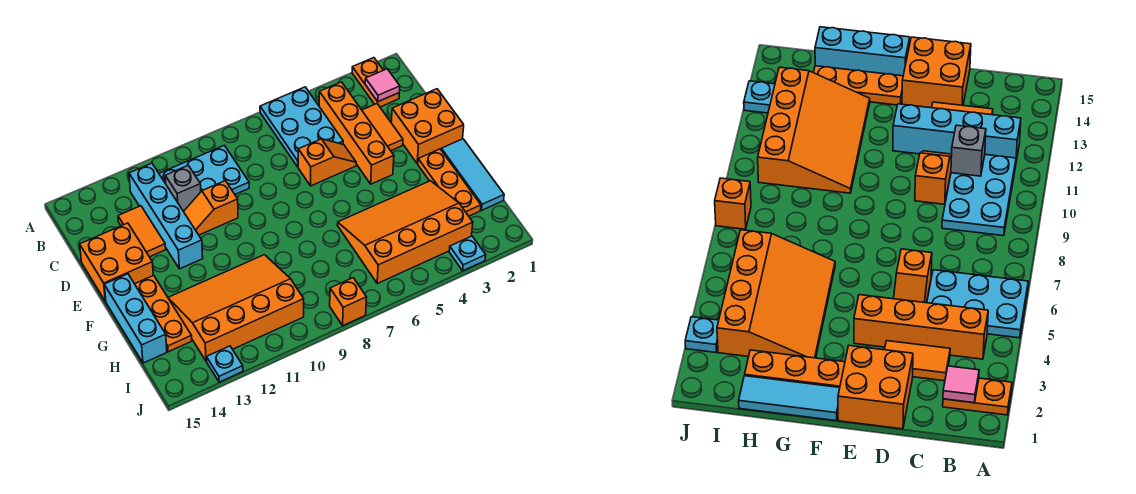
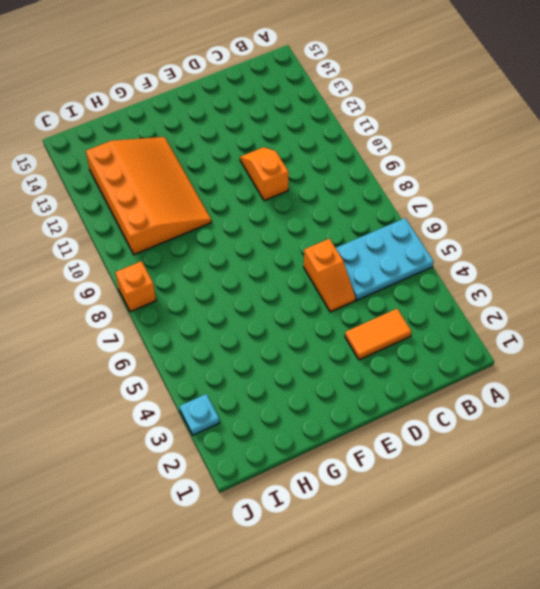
none -> orange 1x2 plate [352,58,399,107]
none -> orange 1x4 brick [319,82,394,184]
none -> cyan 2x3 plate [159,145,249,194]

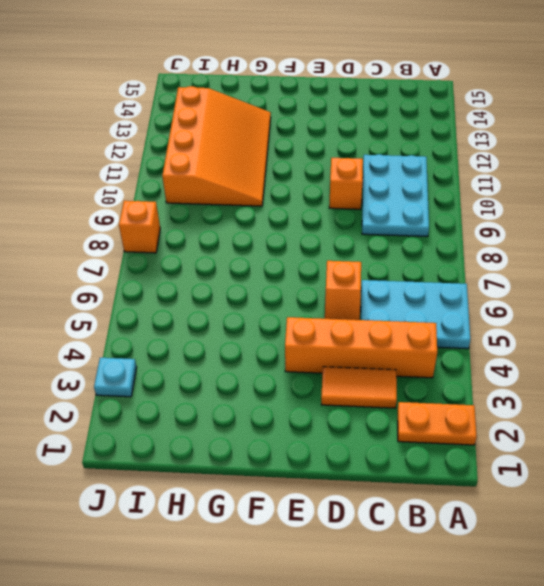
none -> cyan 1x4 brick [129,163,203,269]
none -> orange 1x2 tile [118,206,166,257]
none -> orange 2x2 brick [391,89,464,164]

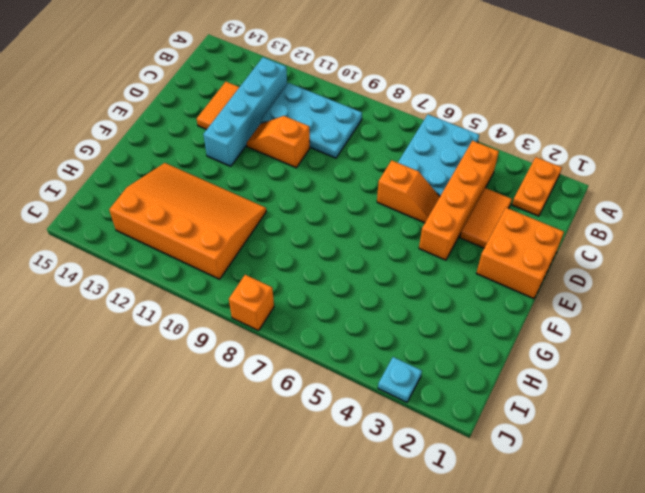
none -> orange 2x2 brick [80,223,153,302]
none -> cyan 1x3 tile [441,139,504,210]
none -> orange 1x3 plate [418,149,481,216]

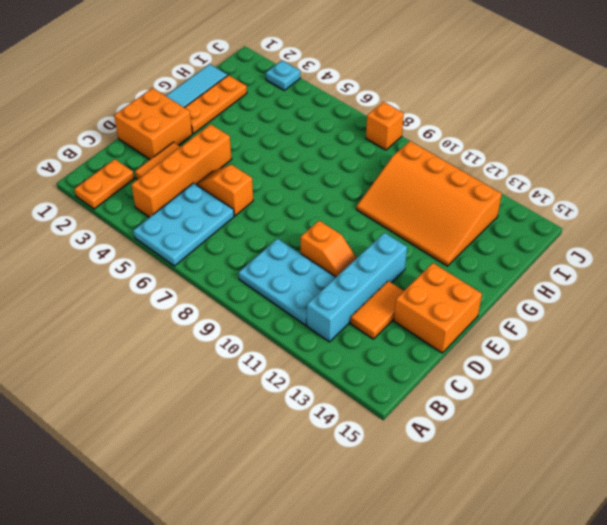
none -> orange 1x3 plate [135,275,192,352]
none -> cyan 1x3 brick [104,274,167,363]
none -> orange 3x4 slope [337,181,473,283]

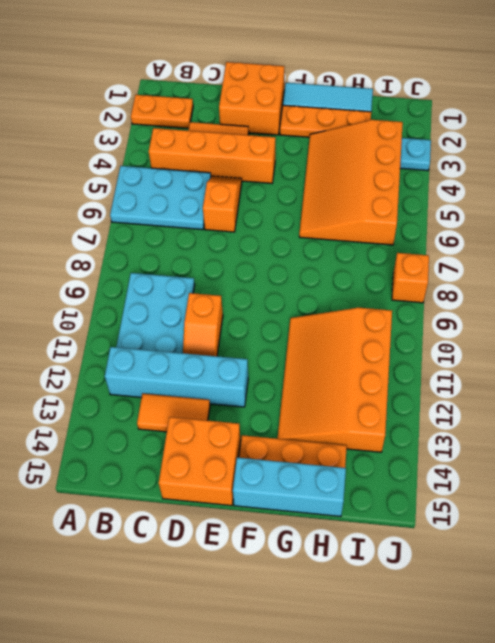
none -> cyan 1x1 plate [206,346,243,382]
none -> pink 1x1 tile [365,69,400,101]
none -> grey 1x1 brick [165,166,201,211]

